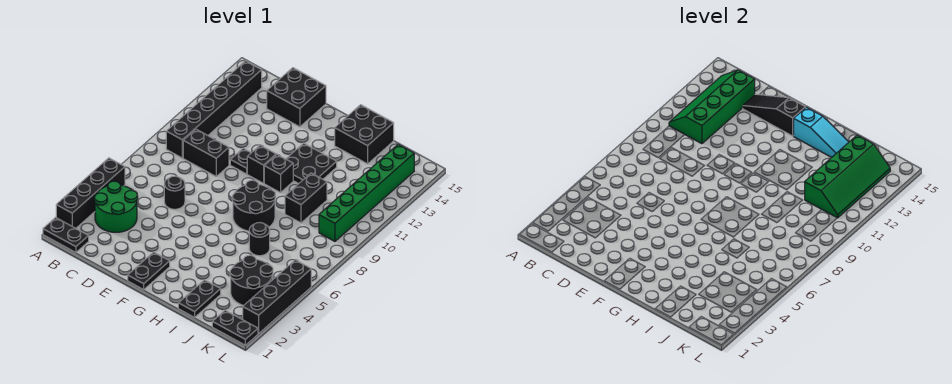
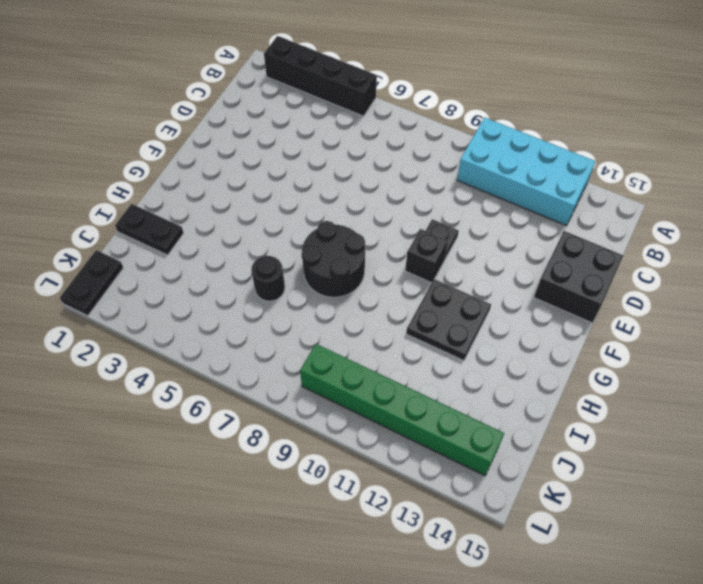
cyan 2x4 brick [457,117,596,226] -> black 1x6 brick [166,61,262,158]
none -> black 1x2 plate [43,218,89,253]
none -> green 2x2 round brick [94,181,138,232]
none -> black 1x2 brick [183,129,229,176]

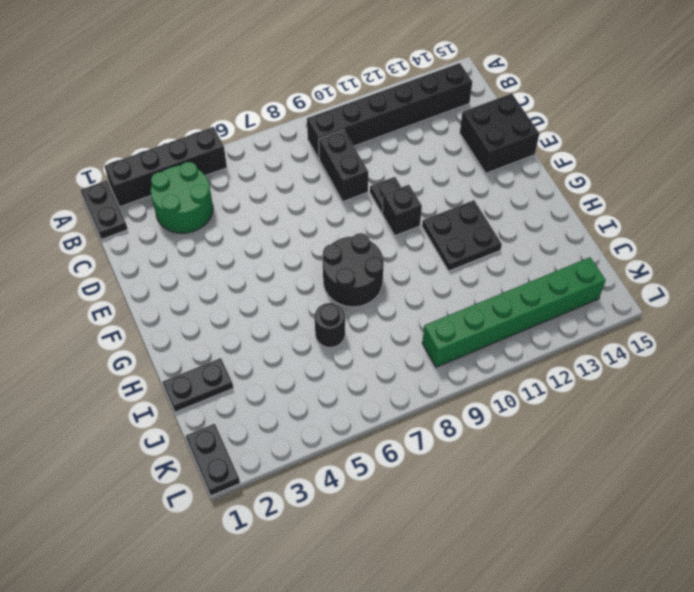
none -> black 1x1 round brick [164,176,185,209]
none -> black 1x2 plate [128,252,170,290]
none -> black 1x1 brick [264,155,293,193]

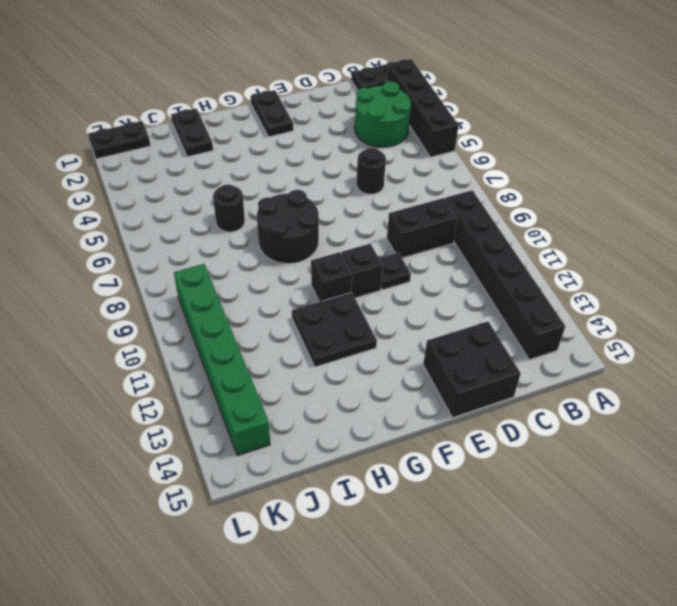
none -> black 2x2 brick [335,105,394,164]
none -> black 1x2 brick [285,173,327,223]
none -> black 2x2 round brick [230,255,273,306]

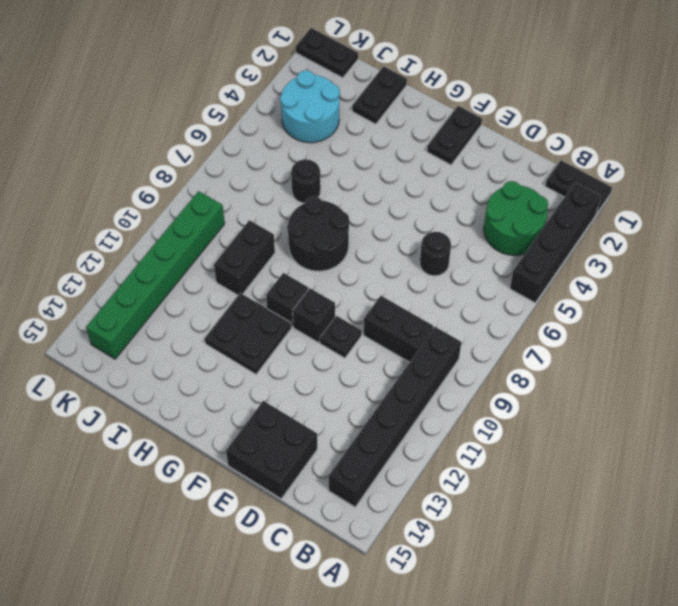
cyan 2x2 round brick [280,70,340,143] -> black 2x2 round brick [230,255,273,306]
none -> black 2x2 brick [335,105,394,164]
none -> black 1x4 brick [243,260,311,333]
none -> green 2x4 slope [669,70,755,144]

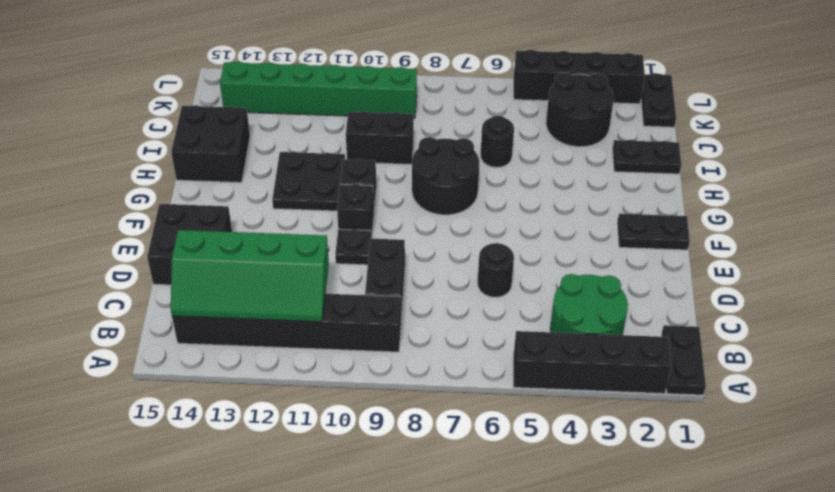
none -> black 1x3 slope [743,94,805,136]
none -> cyan 1x3 slope [794,107,849,157]
none -> green 2x4 slope [805,135,890,218]

